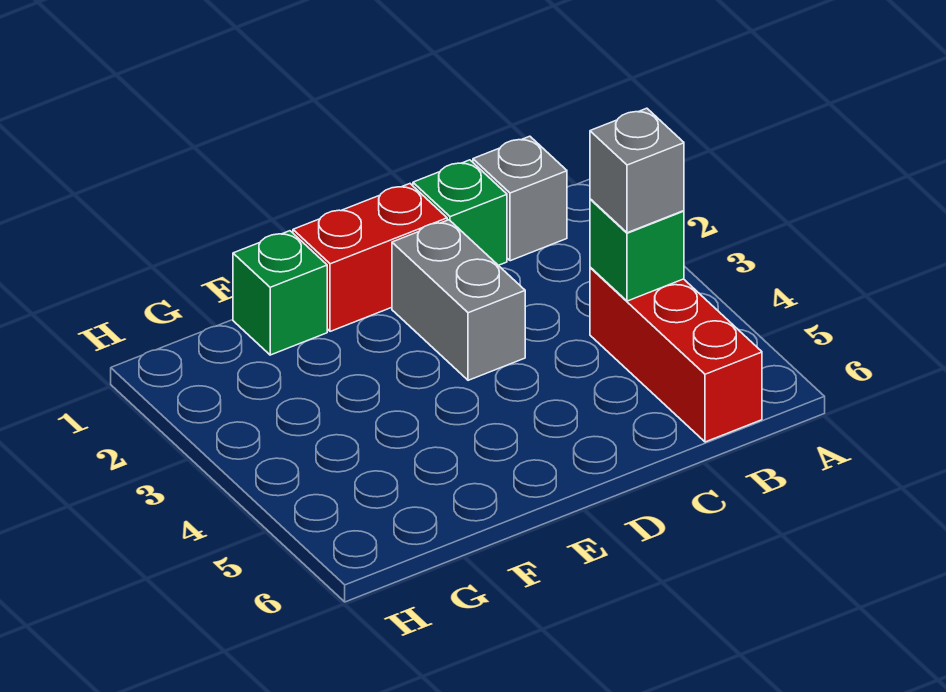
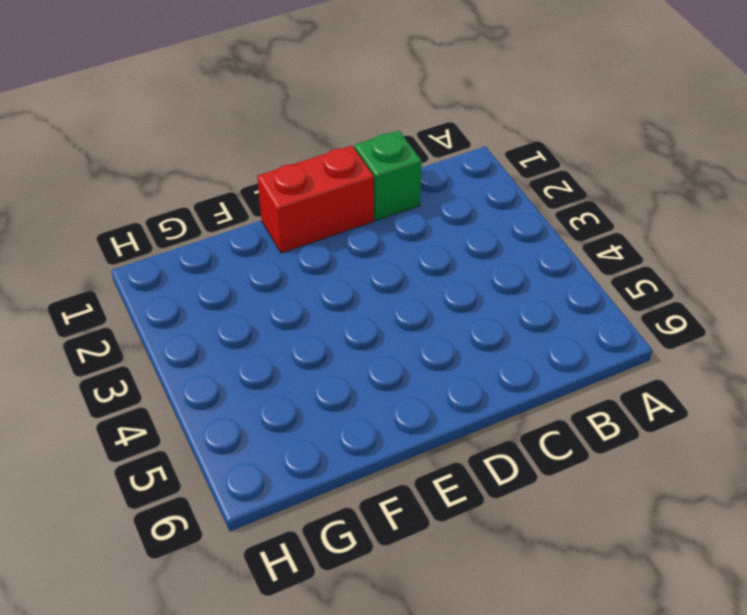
none -> grey 1x1 brick [473,136,567,261]
none -> red 1x3 brick [590,267,762,442]

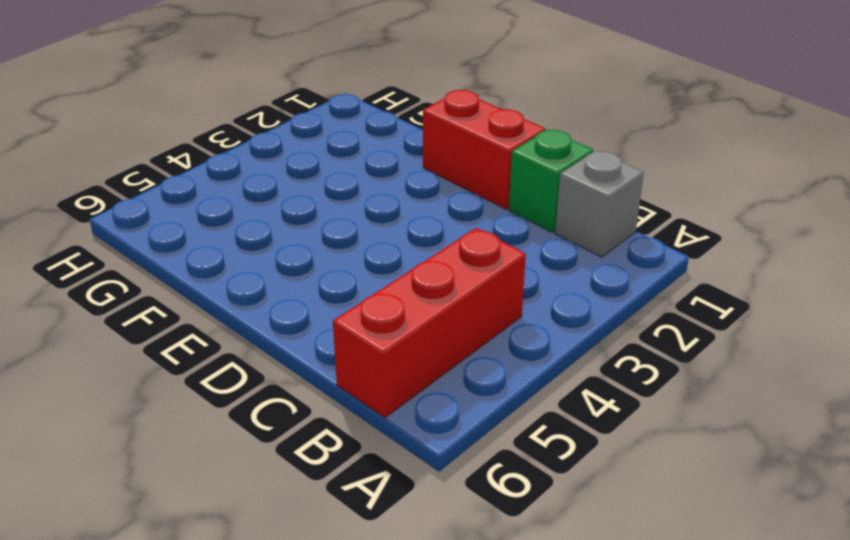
none -> grey 1x2 brick [392,220,525,380]
none -> green 1x1 brick [233,231,327,355]

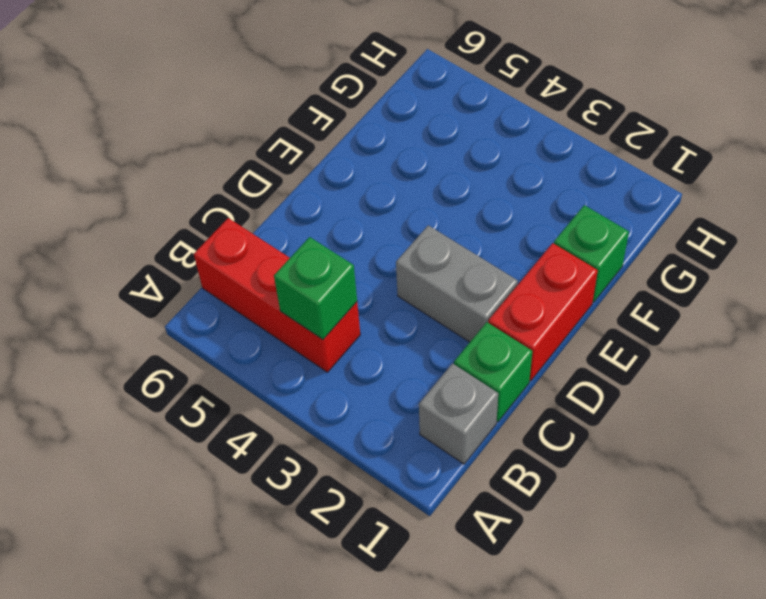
none -> grey 1x1 brick [590,108,684,233]

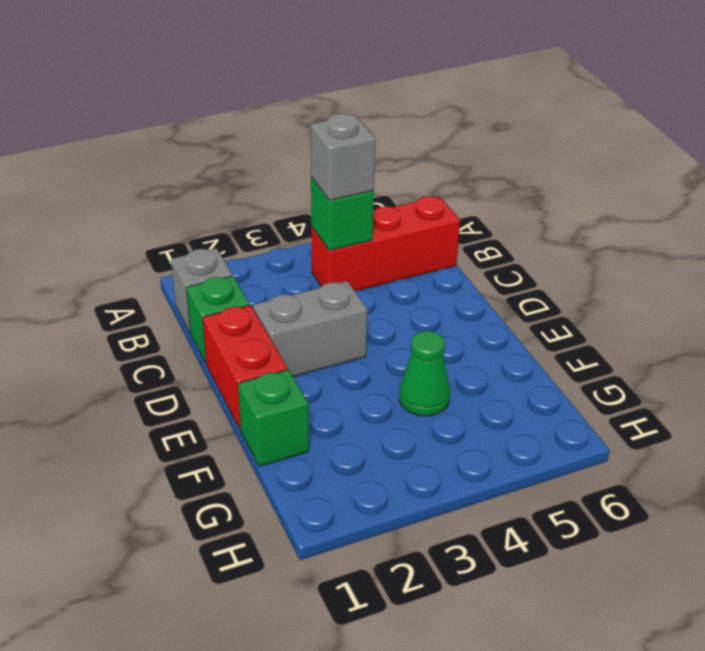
green 1x1 cone [399,331,450,416] -> none

